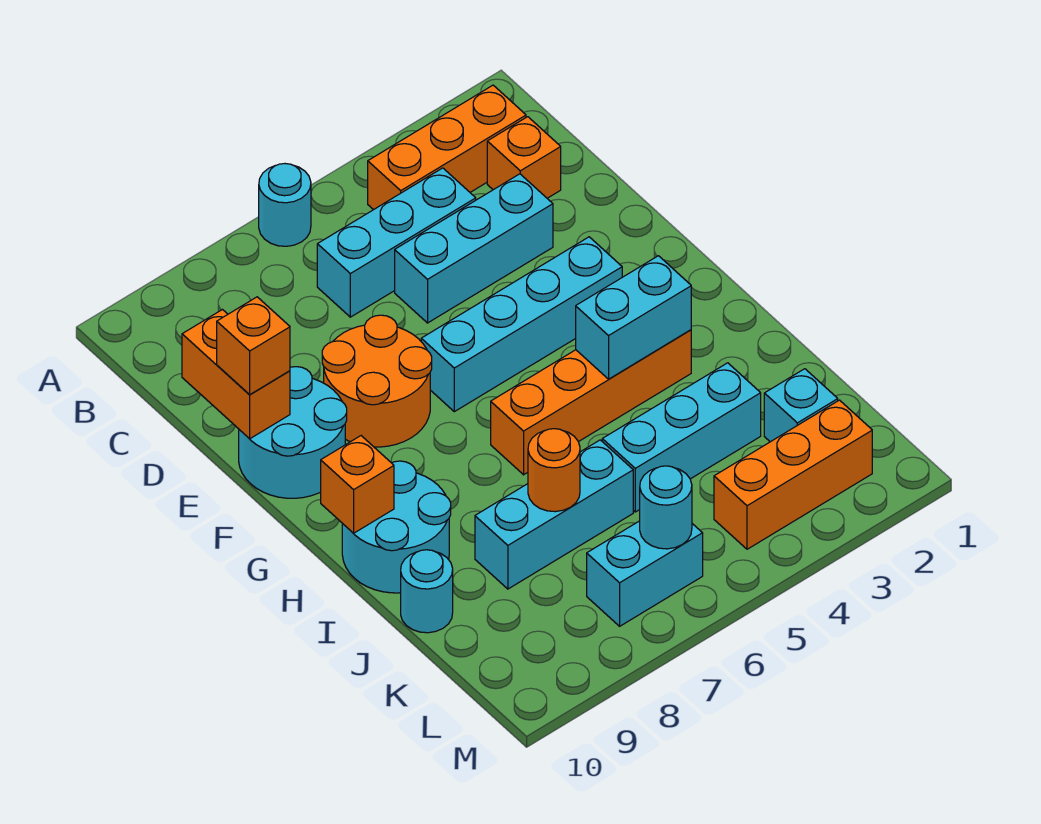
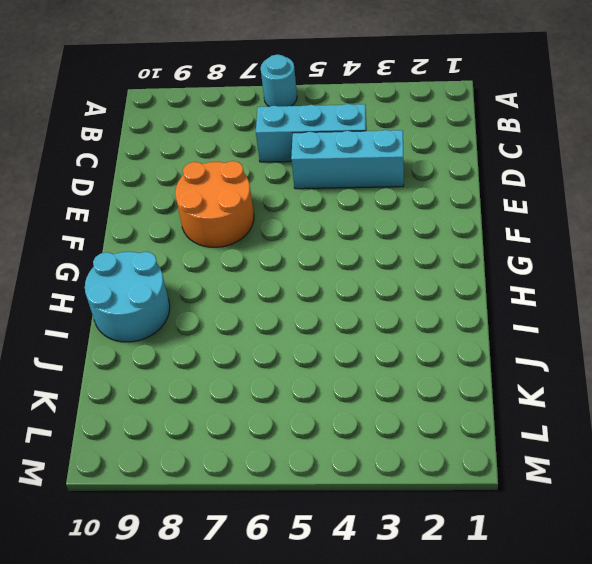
none -> orange 1x3 brick [368,85,526,210]
none -> orange 1x1 brick [487,117,561,198]
none -> cyan 2x2 round brick [239,367,347,498]

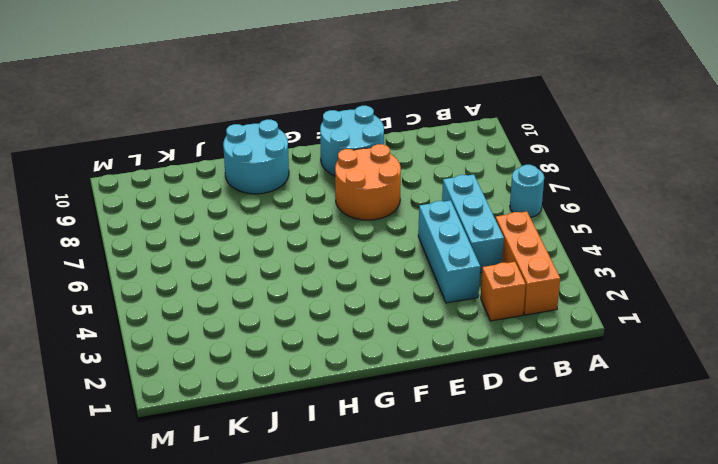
none -> cyan 1x4 brick [421,237,622,412]
none -> orange 1x4 brick [491,330,691,475]
none -> cyan 1x3 brick [602,363,761,512]

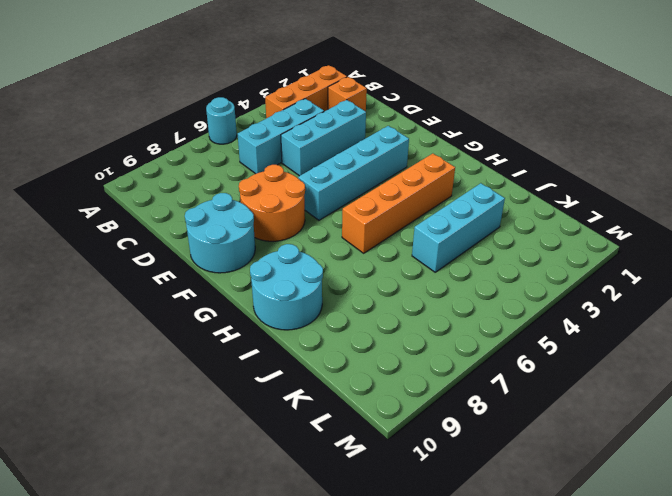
none -> cyan 1x3 brick [475,440,633,589]
none -> cyan 1x1 round brick [401,550,453,633]
none -> cyan 1x1 brick [764,369,838,442]

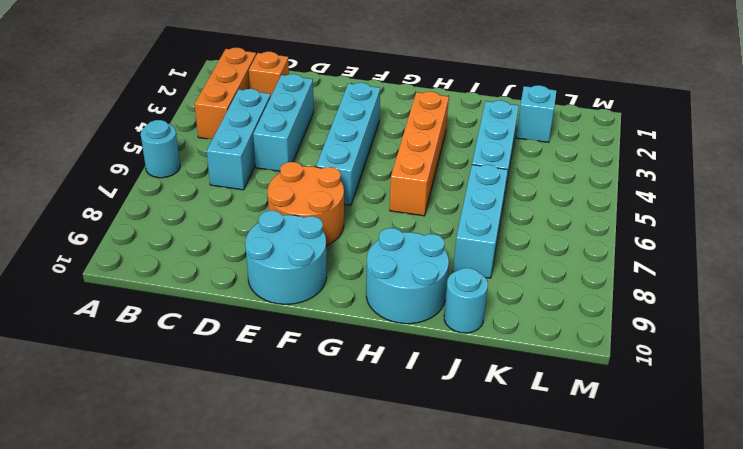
none -> orange 1x3 brick [714,400,872,549]
none -> cyan 1x2 brick [587,521,703,626]
none -> orange 1x2 brick [182,310,290,439]

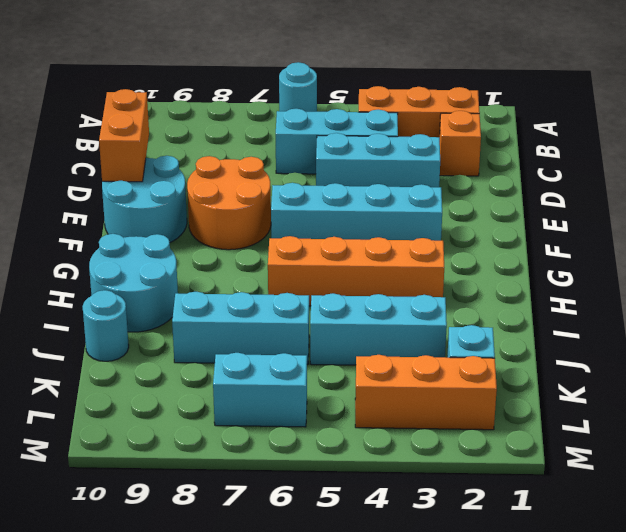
none -> cyan 1x2 brick [576,256,691,379]
none -> orange 1x1 brick [321,436,394,533]
none -> orange 1x1 round brick [528,429,580,512]

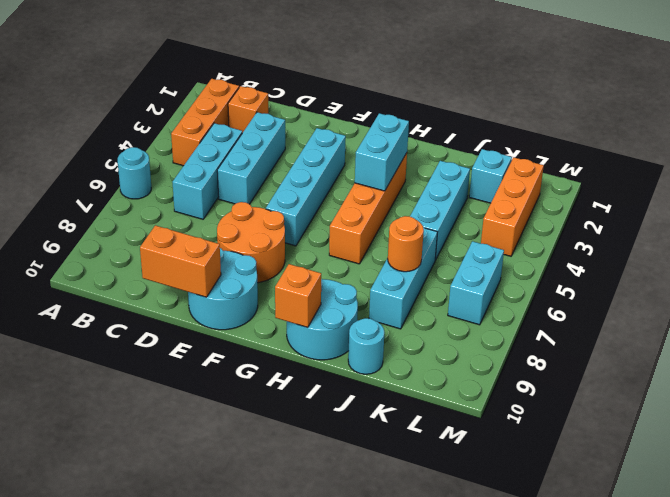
none -> cyan 1x1 round brick [640,466,692,549]
none -> orange 1x1 brick [217,297,290,395]

